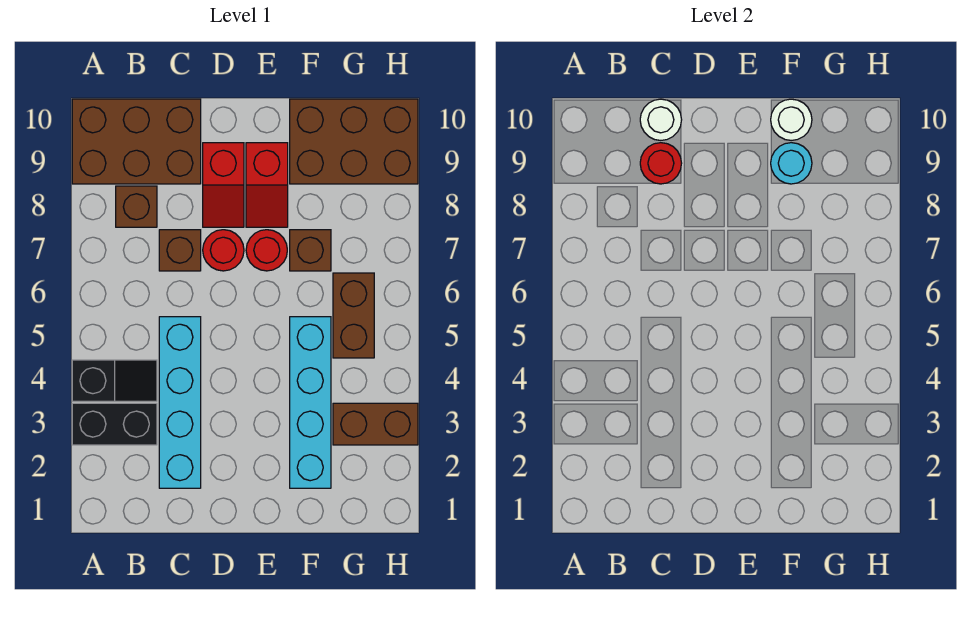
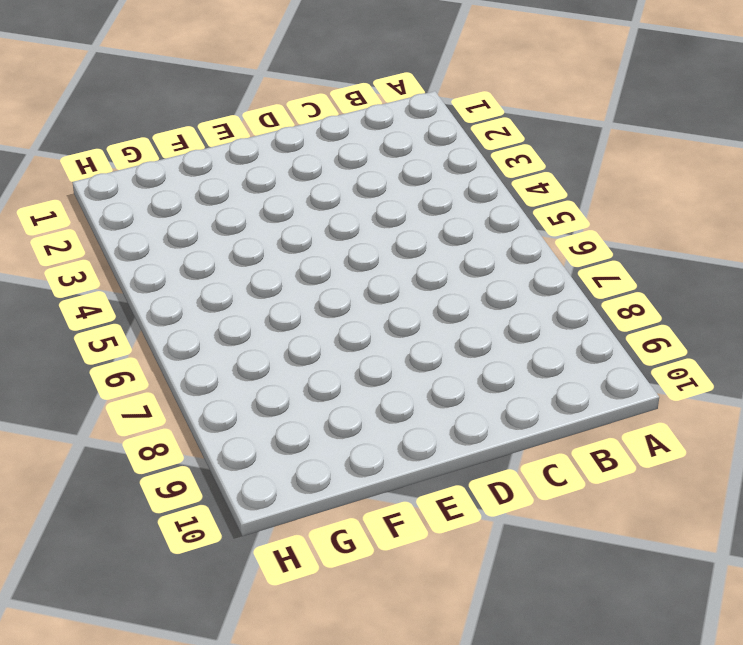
none -> black 1x2 brick [72,403,157,445]
none -> black 1x2 slope [72,360,157,401]
none -> brown 2x3 brick [72,99,201,184]

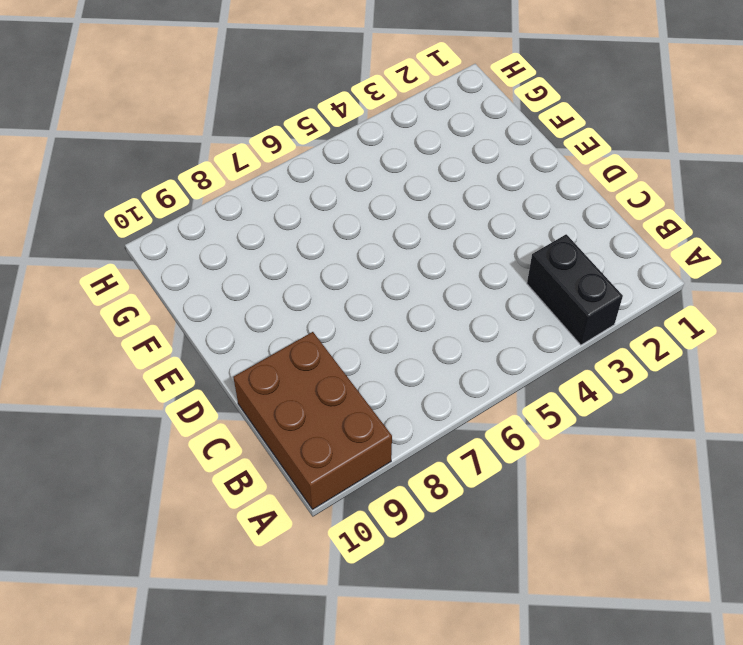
none -> black 1x2 slope [72,360,157,401]
none -> brown 1x1 brick [116,186,157,227]
none -> cyan 1x4 brick [159,317,201,488]

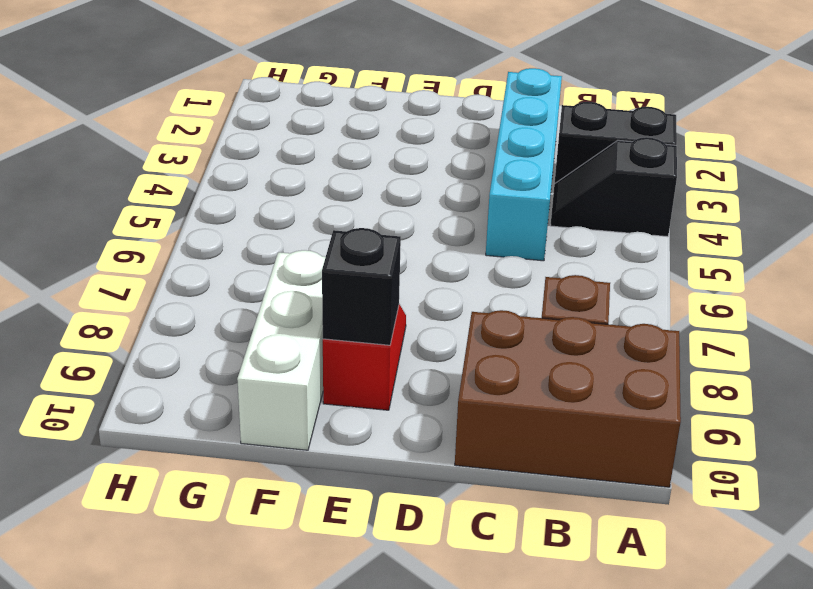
black 1x1 brick [322,228,401,345] -> none
white 1x3 brick [237,250,326,450] -> brown 2x3 brick [290,99,418,184]
none -> brown 1x1 brick [159,230,201,271]
none -> red 1x1 round brick [203,230,244,271]
none -> red 1x2 slope [203,143,244,227]

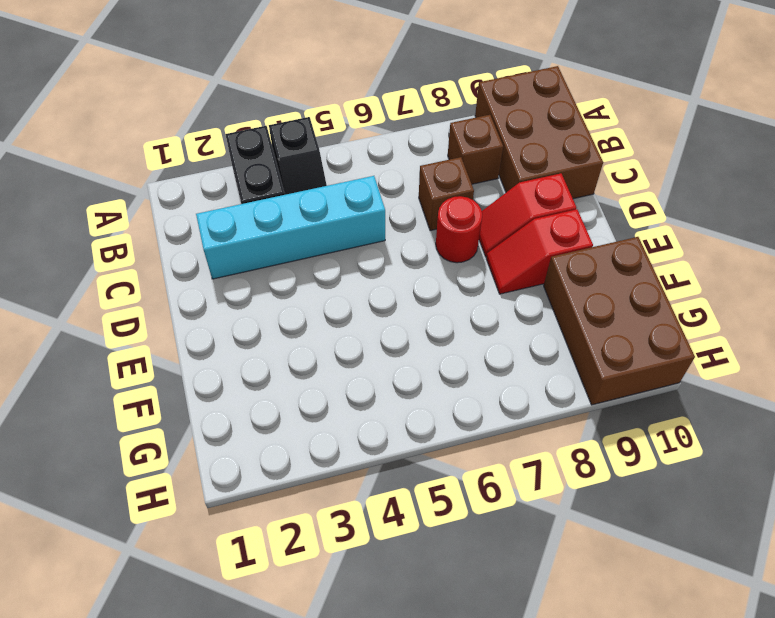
none -> red 1x1 round brick [246,230,287,271]
none -> cyan 1x4 brick [290,317,331,488]
none -> brown 1x1 brick [290,230,331,271]

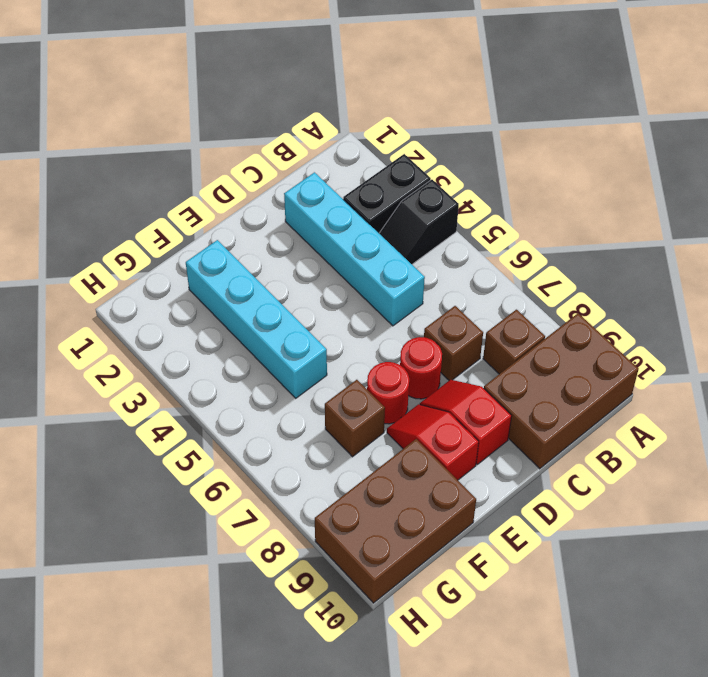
none -> brown 1x2 brick [333,403,418,445]
none -> brown 1x2 brick [333,273,374,358]
none -> red 1x1 round brick [640,143,682,184]

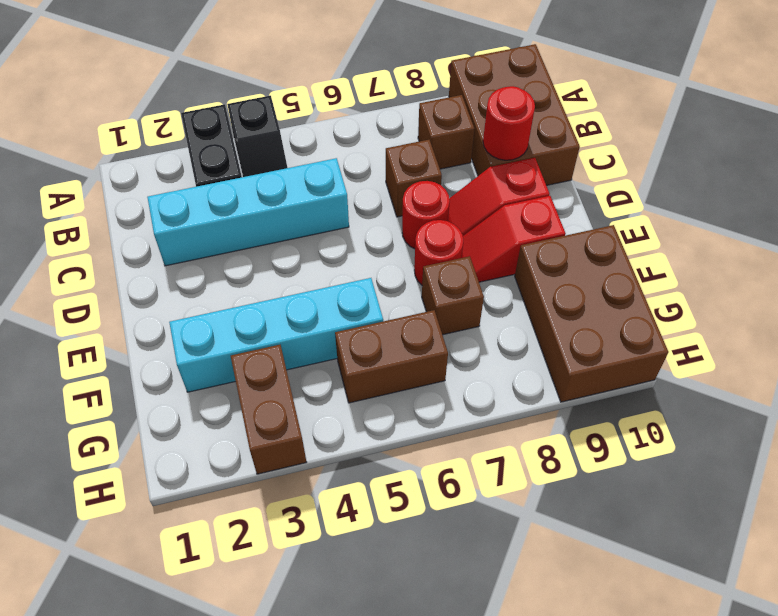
none -> white 1x1 round brick [640,99,682,140]
none -> cyan 1x1 round brick [771,143,812,184]
none -> white 1x1 round brick [771,99,812,141]

